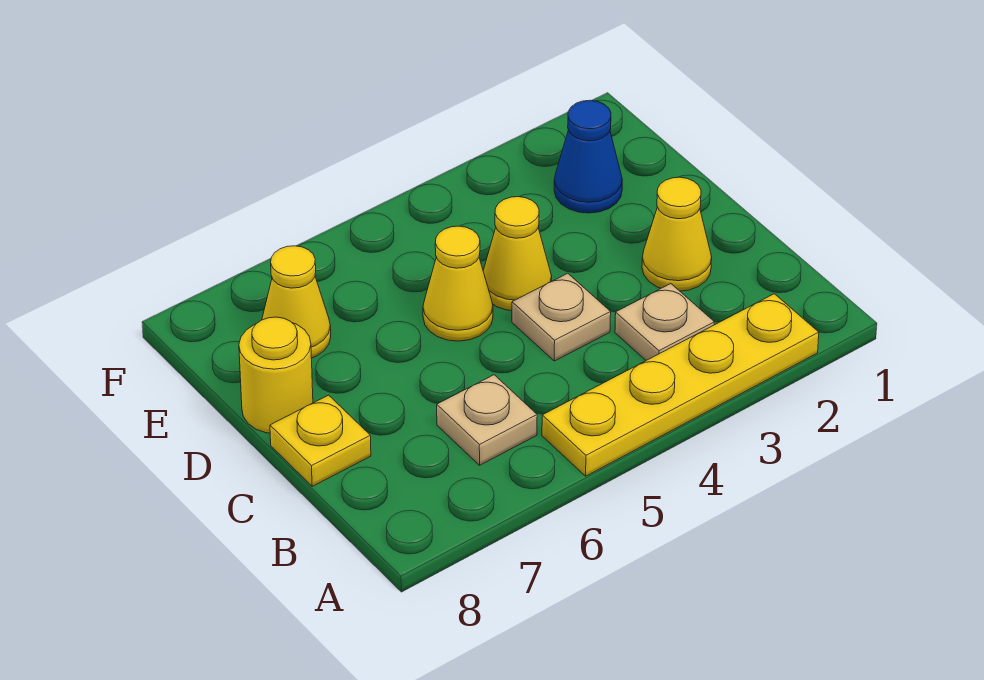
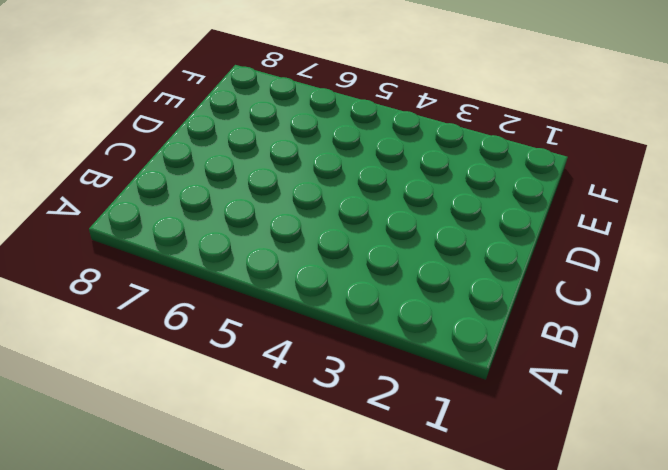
none -> yellow 1x4 plate [542,294,819,476]
none -> tan 1x1 plate [615,284,714,360]

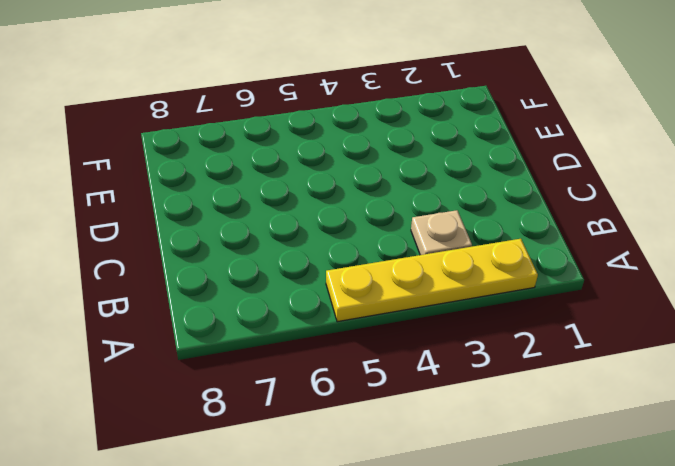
none -> tan 1x1 plate [437,375,537,465]
none -> yellow 1x1 cone [642,177,712,291]

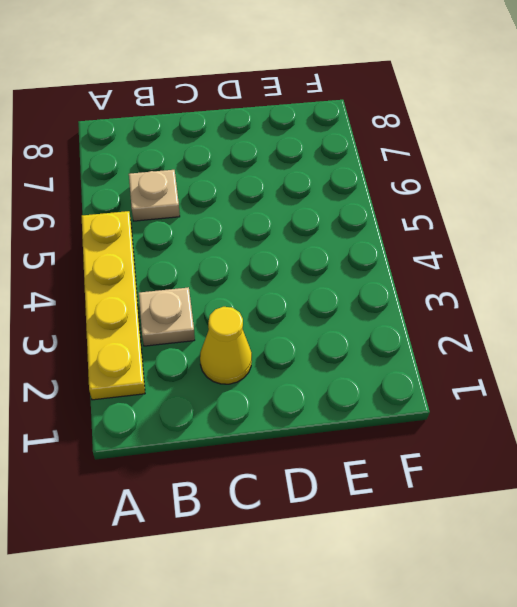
none -> tan 1x1 plate [512,273,611,361]
none -> yellow 1x1 plate [270,395,371,486]

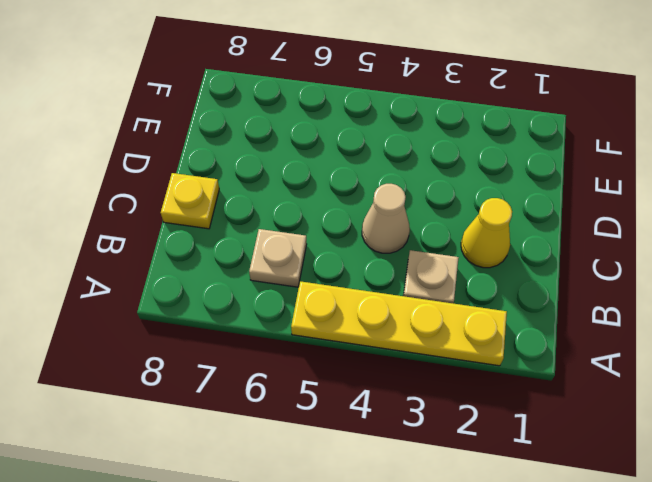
tan 1x1 cone [362,184,410,253] -> tan 1x1 plate [512,273,611,361]
none -> yellow 1x1 cone [483,197,552,310]
none -> yellow 1x1 cone [423,226,493,341]

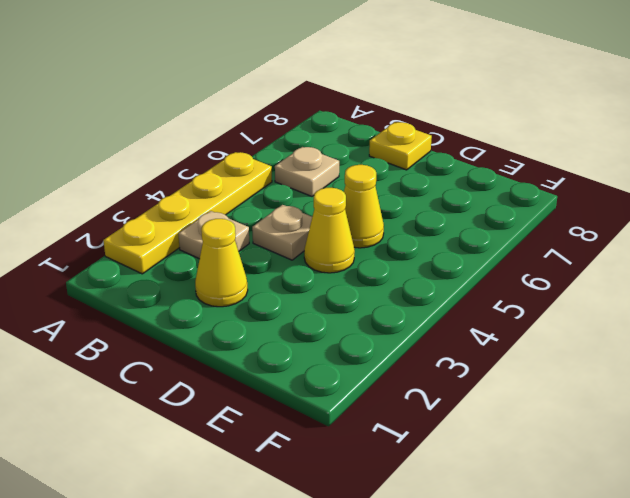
none -> yellow 1x1 round brick [239,317,313,433]
none -> blue 1x1 cone [554,100,622,213]

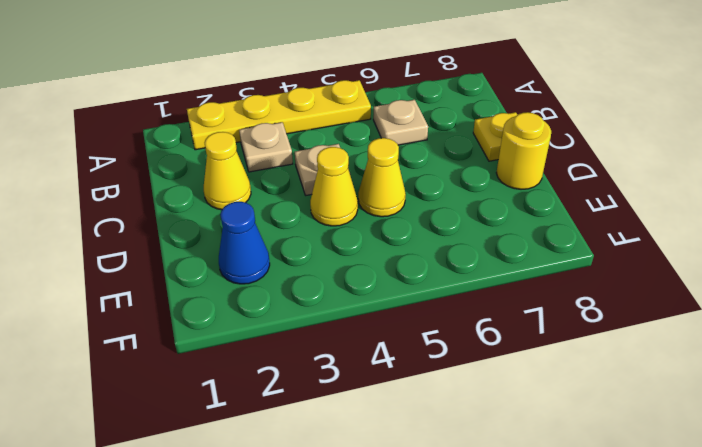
none -> yellow 1x1 cone [262,246,331,358]

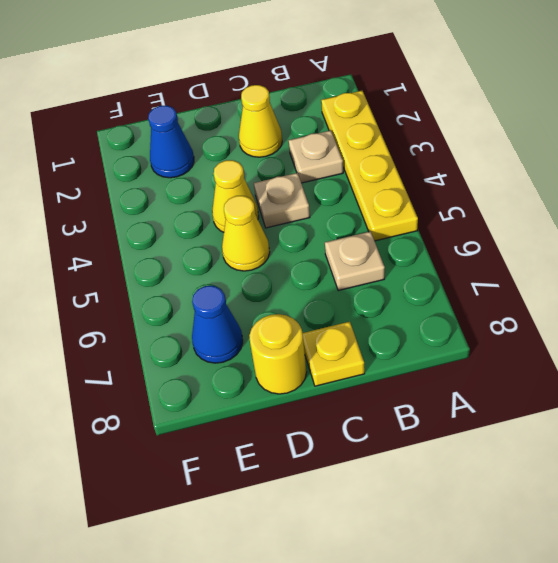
blue 1x1 cone [192,286,243,363] -> yellow 1x1 cone [262,246,331,358]

